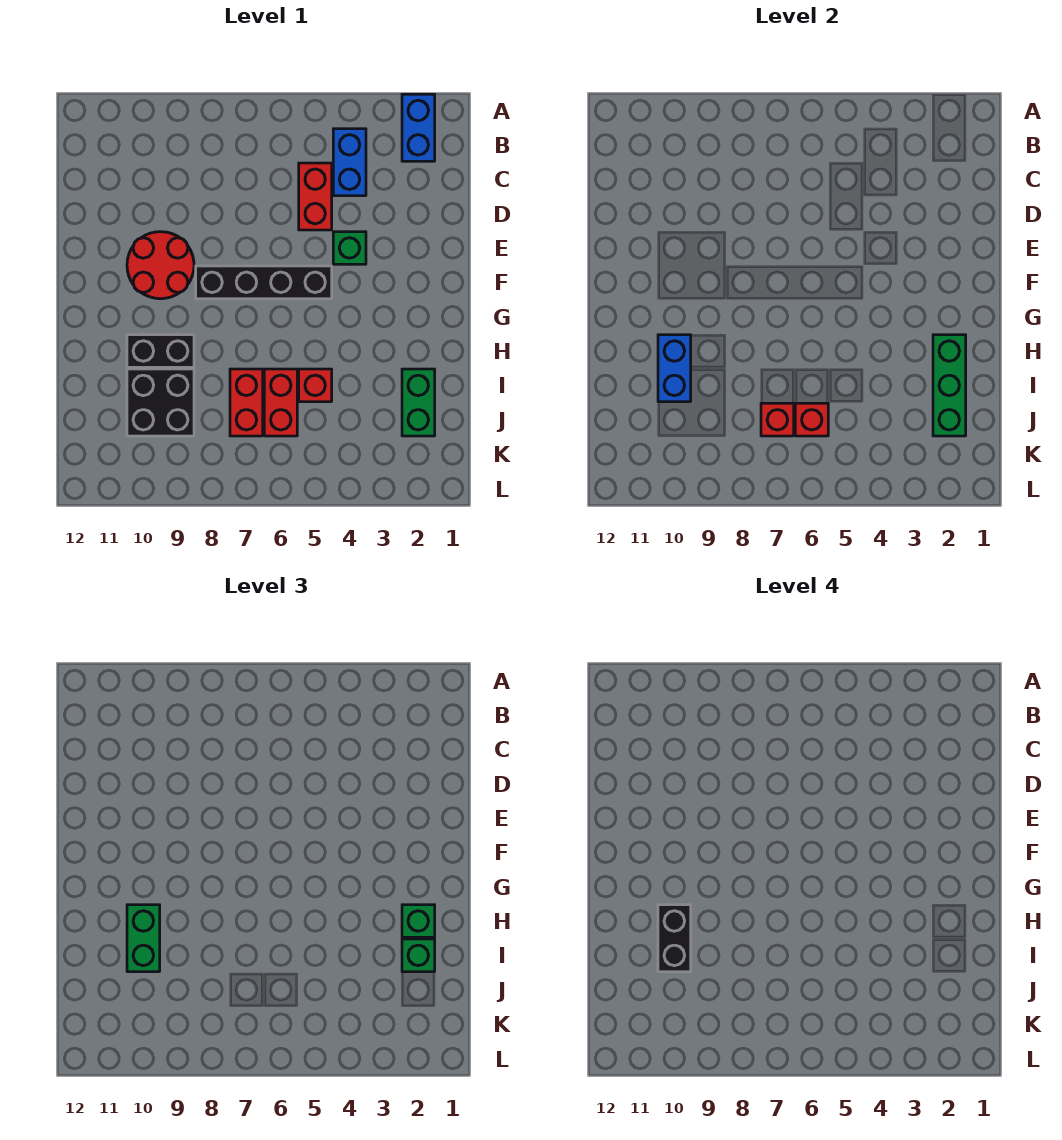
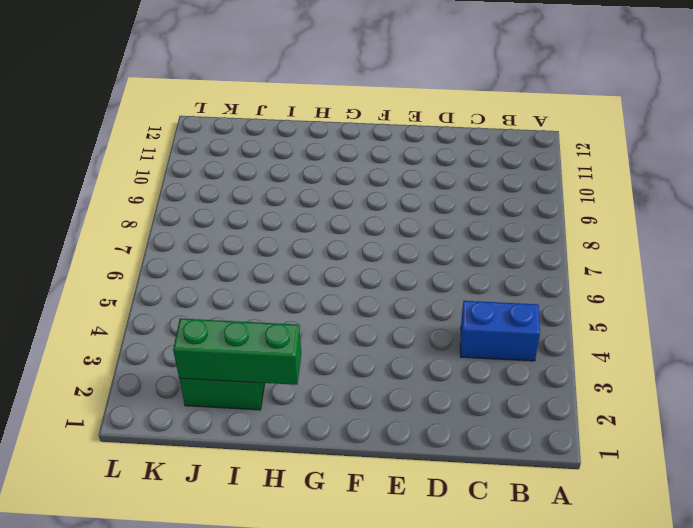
none -> blue 1x2 brick [402,94,435,161]
none -> red 1x2 brick [299,163,332,230]
none -> green 1x1 brick [333,232,366,264]

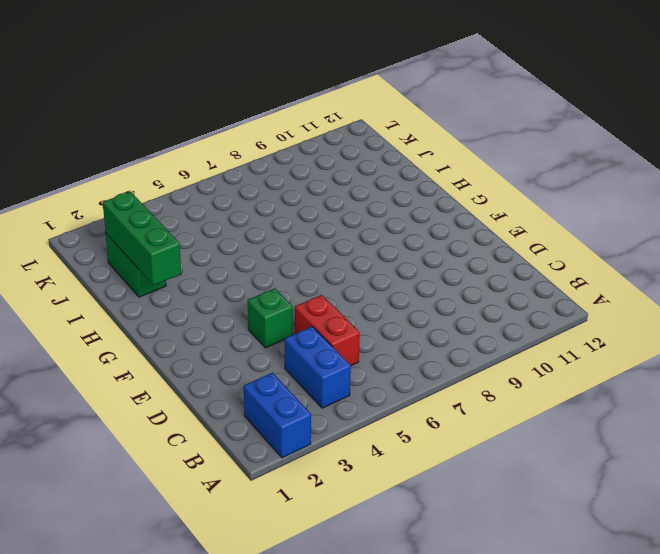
none -> red 2x2 round brick [127,232,194,299]
none -> black 1x4 brick [196,266,332,299]
none -> black 1x2 brick [127,335,194,367]

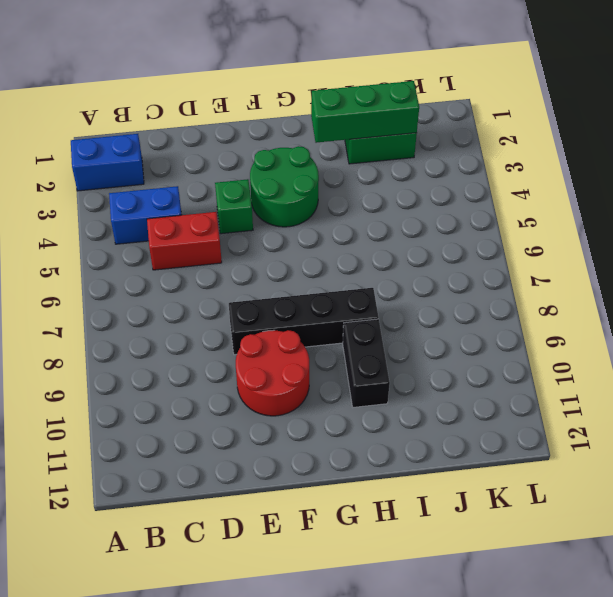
black 1x4 brick [229,288,378,355] -> black 1x4 brick turned to [196,266,332,299]
green 2x2 round brick [250,146,319,227] -> none
none -> red 1x1 brick [299,369,332,402]
none -> red 1x2 brick [264,369,297,436]
none -> red 1x2 brick [230,369,263,436]

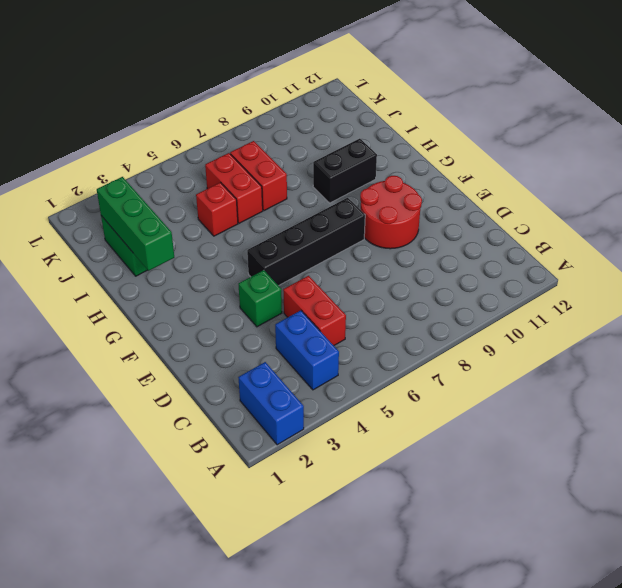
none -> black 2x2 brick [127,369,194,436]
none -> blue 1x2 brick [658,335,691,402]
none -> red 1x1 brick [795,403,828,436]

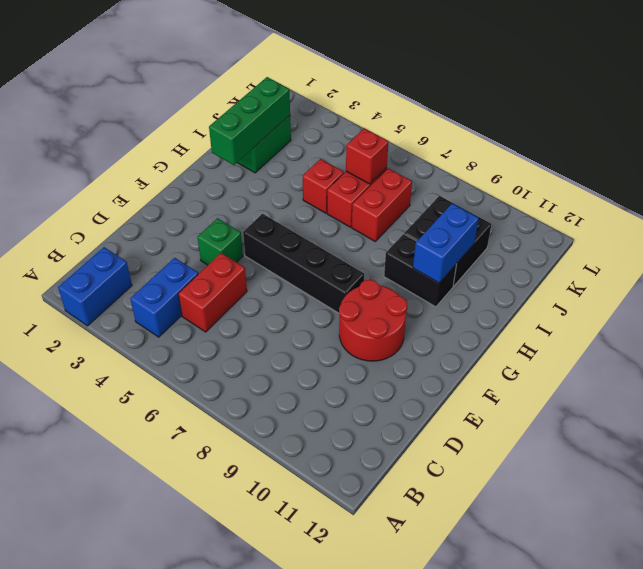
none -> red 1x1 brick [761,403,794,436]
none -> green 1x1 brick [402,905,435,937]
none -> green 1x2 brick [127,905,160,972]

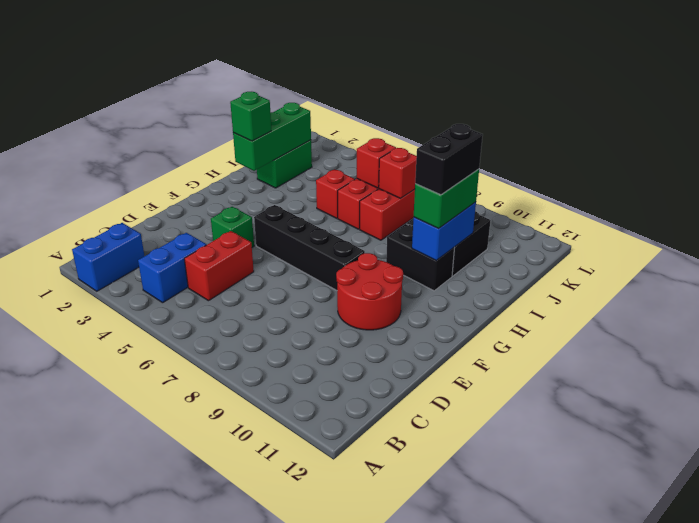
none -> green 1x1 brick [402,939,435,972]

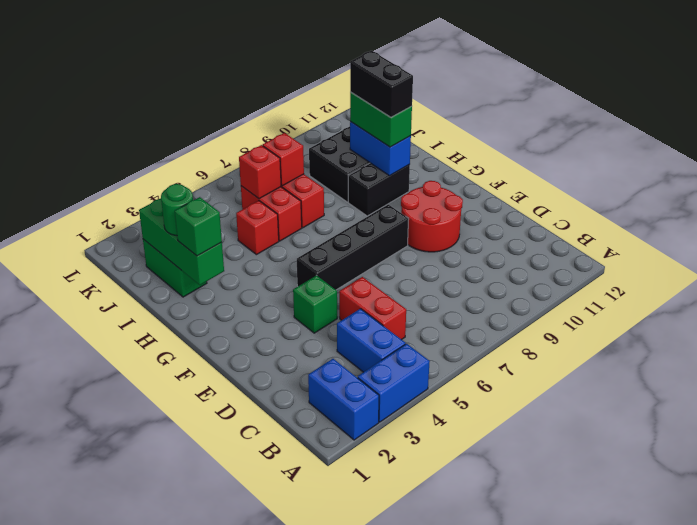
blue 1x2 brick [358,344,430,422] -> none
green 1x1 round brick [161,184,193,236] -> green 1x1 brick [402,939,435,972]

